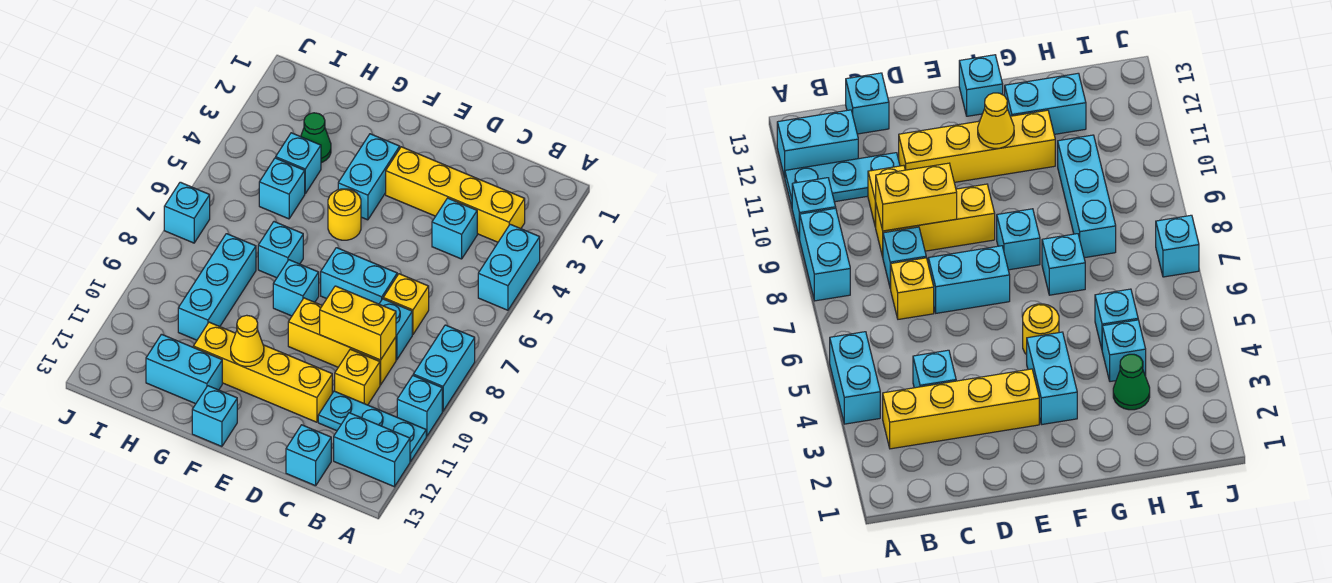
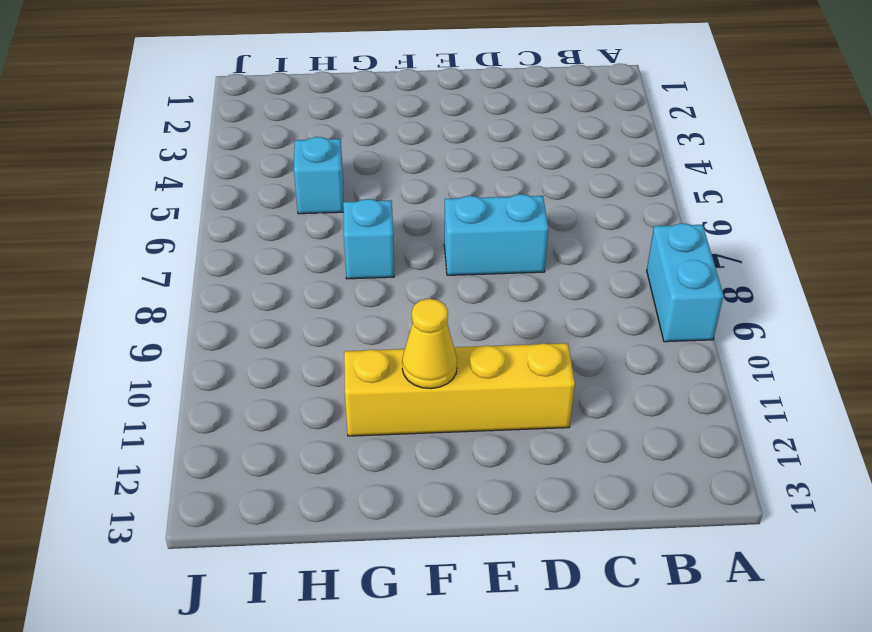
none -> cyan 1x2 brick [478,224,540,310]
none -> cyan 1x1 brick [397,376,442,436]
none -> cyan 1x3 plate [318,391,426,461]

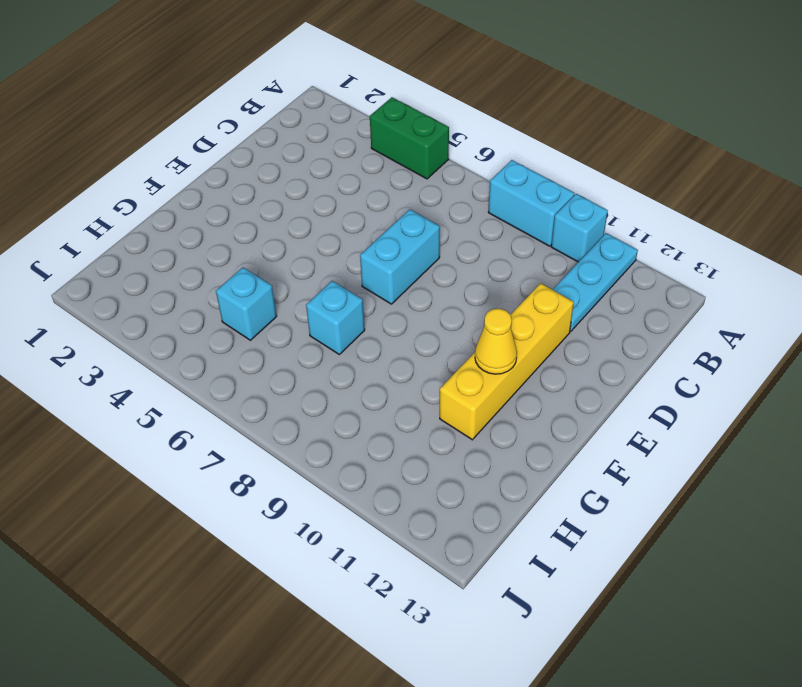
green 1x2 brick [370,97,449,179] -> cyan 1x2 brick [478,224,540,310]
none -> cyan 1x2 brick [334,413,410,487]
none -> yellow 1x4 brick [386,147,525,242]
none -> cyan 1x1 brick [432,198,477,259]

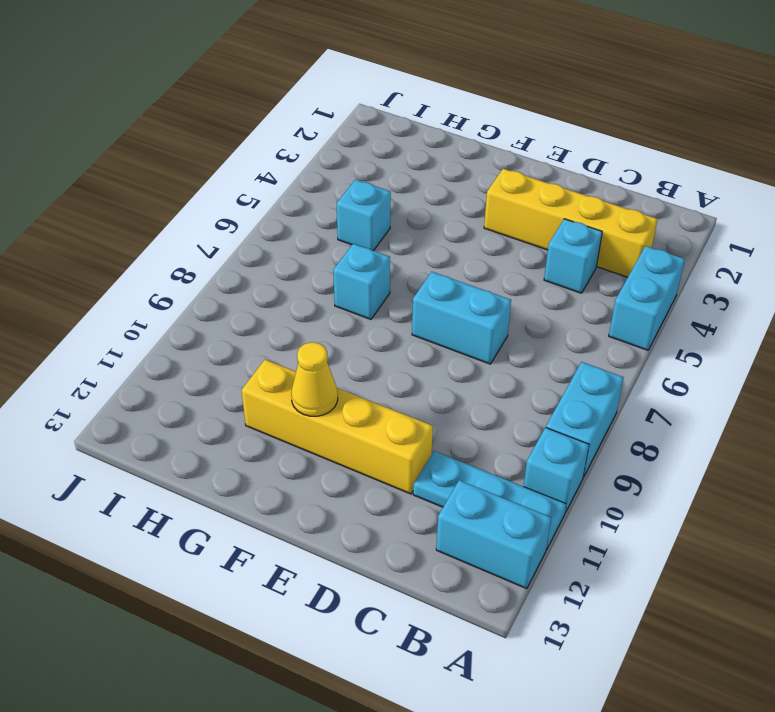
none -> yellow 1x1 brick [383,274,429,335]
none -> cyan 1x1 brick [379,299,412,360]
none -> yellow 1x3 brick [288,298,396,385]

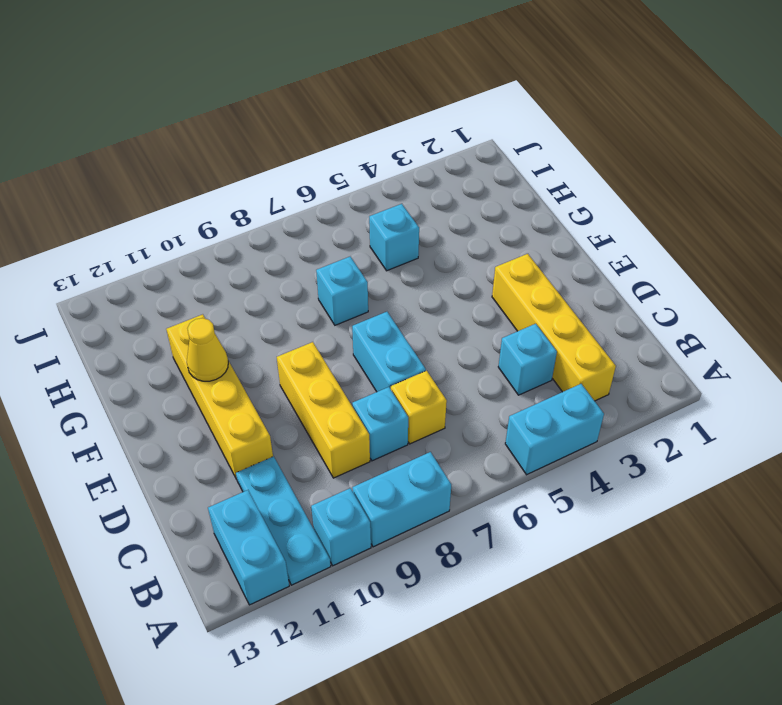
none -> yellow 1x1 brick [335,349,380,405]
none -> cyan 1x1 brick [286,425,331,486]
none -> cyan 1x2 brick [338,134,400,220]

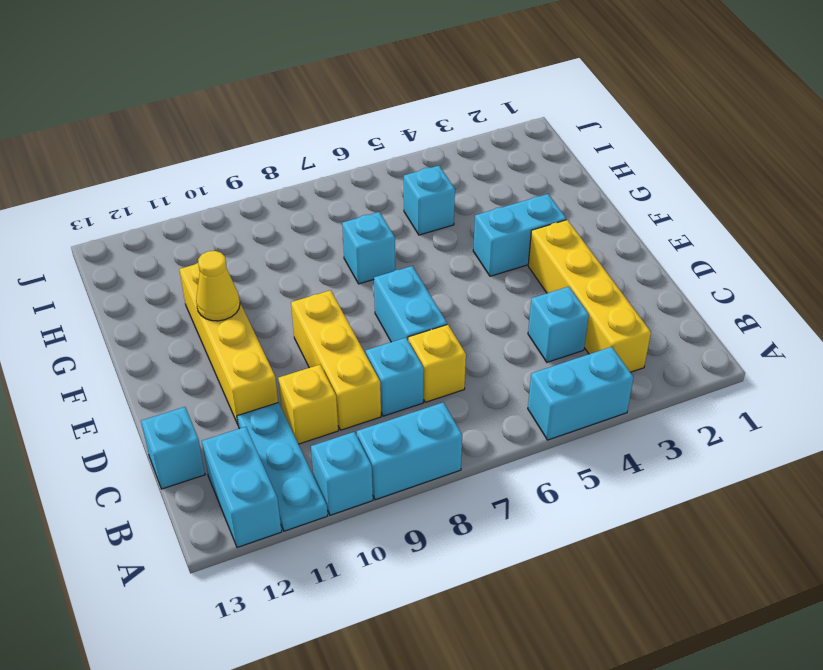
none -> yellow 1x1 round brick [328,189,361,240]
none -> cyan 1x1 brick [273,260,319,316]
none -> cyan 1x1 brick [192,386,237,446]

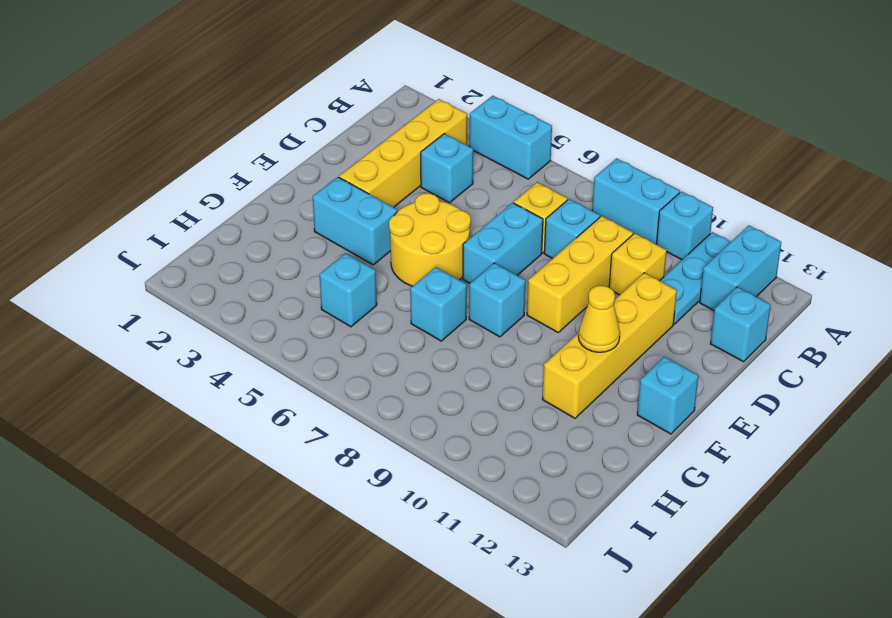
yellow 2x2 round brick [389,193,471,286] -> yellow 1x1 round brick [328,189,361,240]
none -> cyan 1x2 brick [146,334,222,404]
none -> green 1x1 cone [301,113,331,163]
none -> cyan 1x1 brick [276,133,321,193]

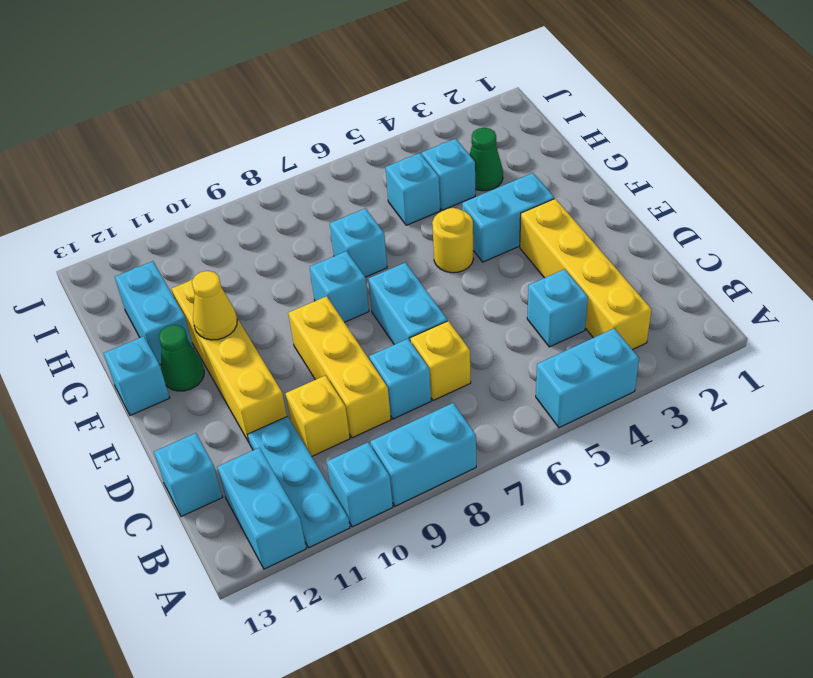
green 1x1 cone [159,325,204,391] -> none
none -> cyan 1x3 brick [178,234,256,340]
none -> cyan 1x1 brick [164,182,210,243]
none -> yellow 1x2 brick [320,286,396,360]

